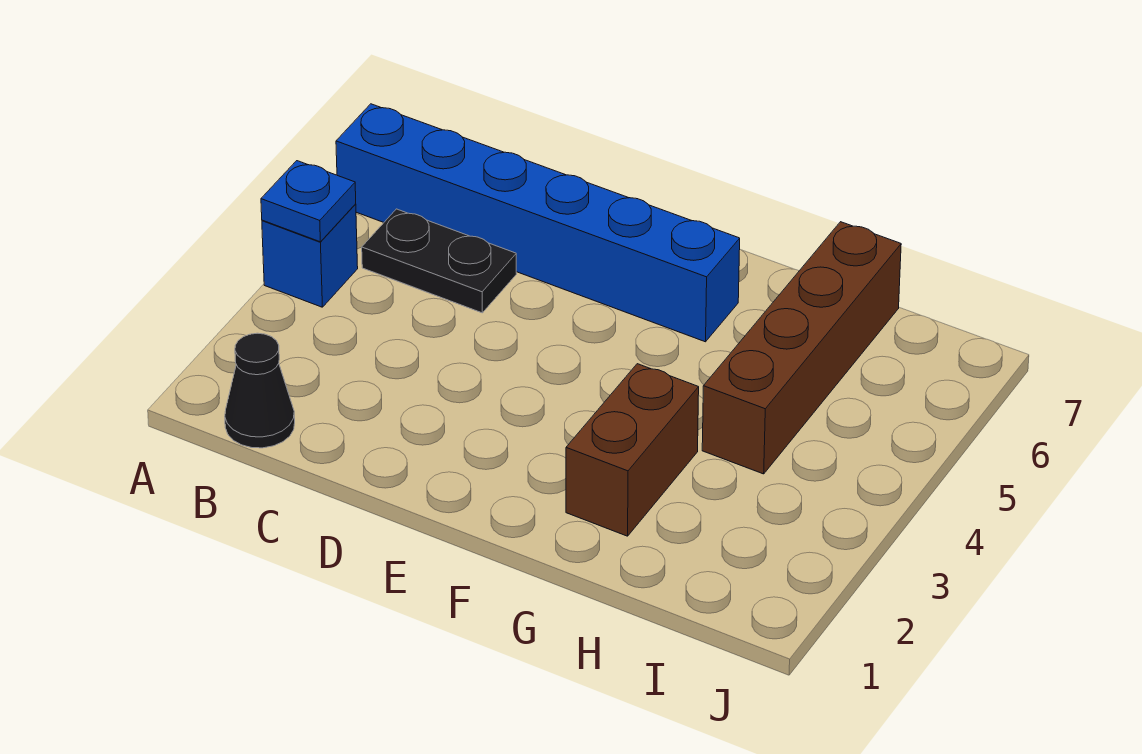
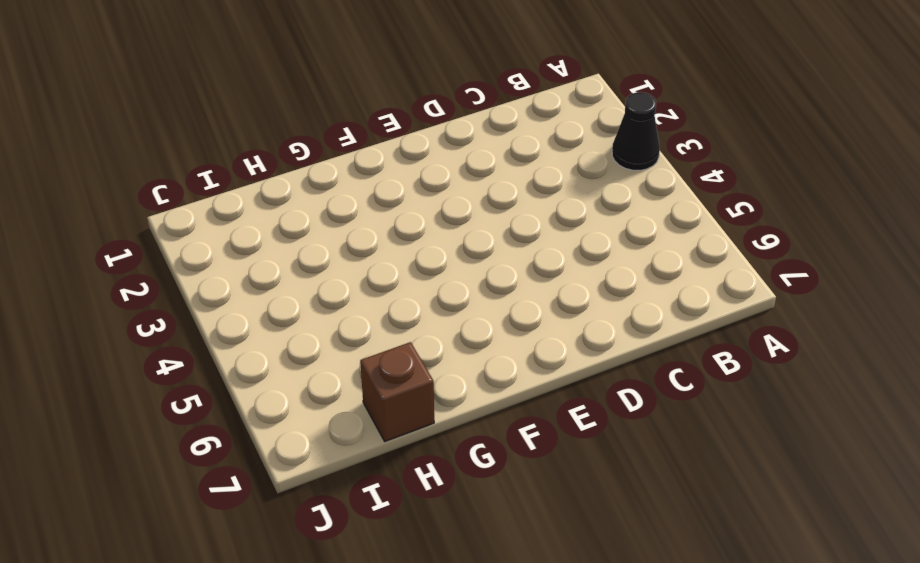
black 1x1 cone [612,92,660,170] -> black 1x1 cone moved to [225,333,295,448]
brown 1x1 brick [360,342,434,441] -> brown 1x4 brick [702,222,901,474]
none -> blue 1x1 brick [262,204,358,307]
none -> blue 1x6 brick [336,104,740,342]

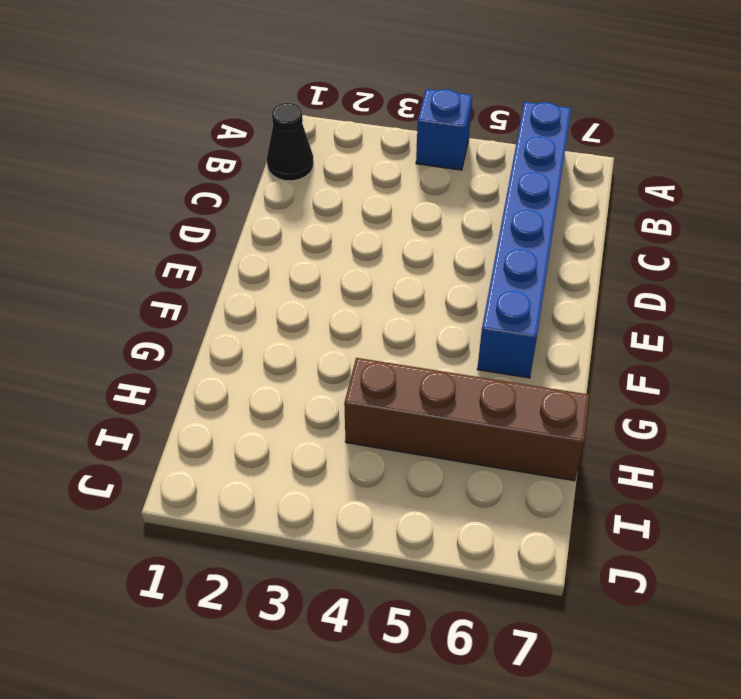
none -> black 1x2 plate [362,209,516,313]
none -> brown 1x2 brick [566,364,699,536]

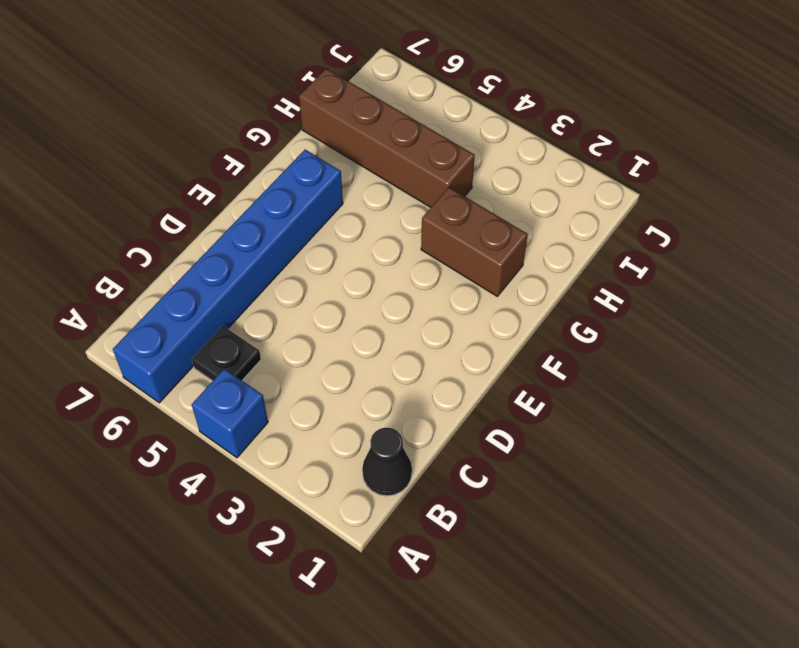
black 1x1 plate [192,326,261,381] -> black 1x2 plate [362,209,516,313]
none -> blue 1x1 plate [261,161,356,242]

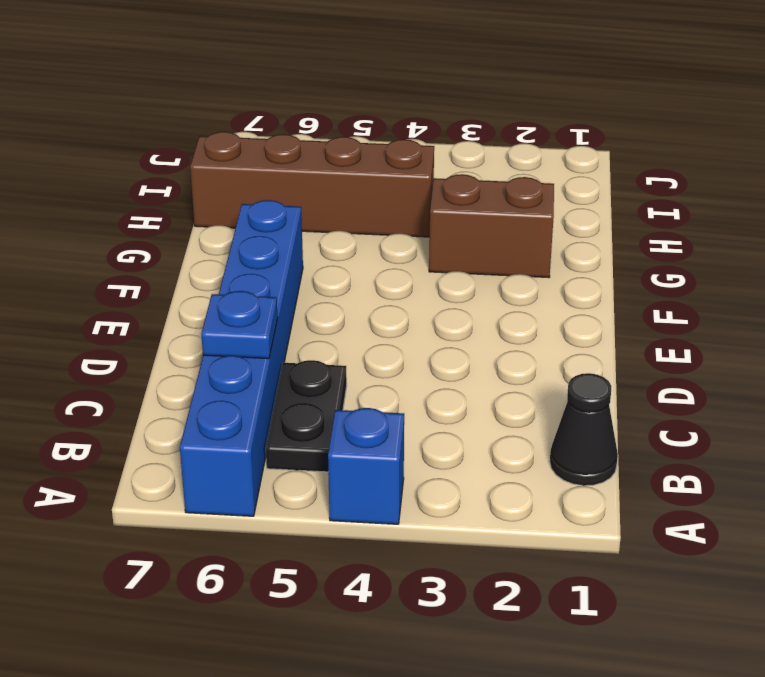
blue 1x1 plate [201,291,278,359] -> blue 1x1 plate moved to [261,161,356,242]

